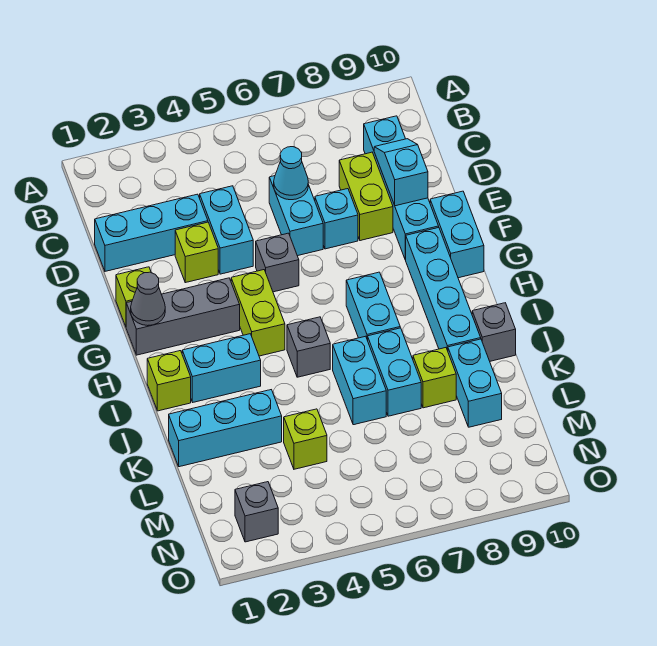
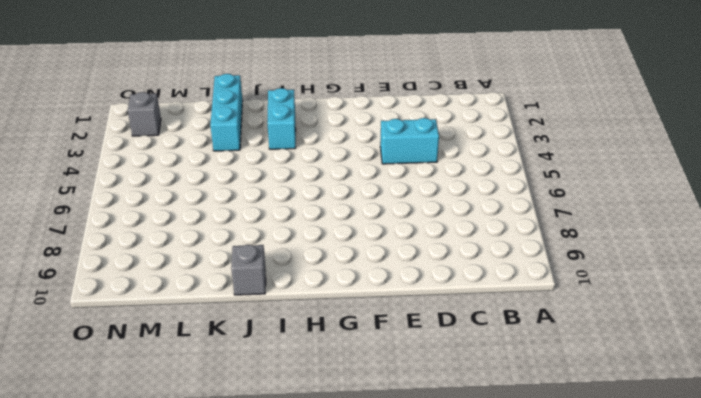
none -> cyan 1x4 brick [364,116,439,260]
none -> cyan 1x3 brick [95,194,208,271]
none -> cyan 1x2 brick [269,176,323,256]

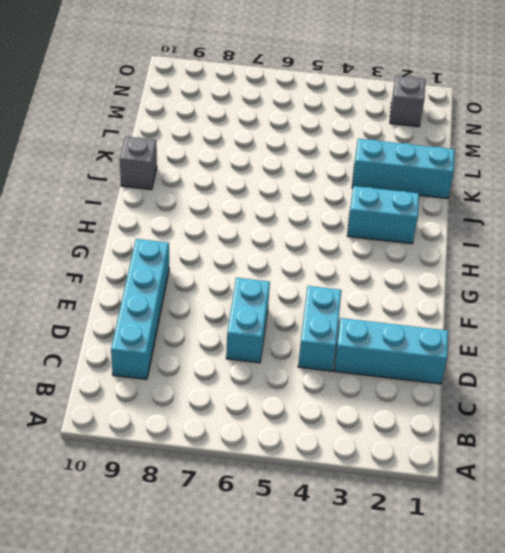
none -> lime 1x2 brick [339,152,393,241]
none -> lime 1x1 brick [175,222,218,283]
none -> cyan 1x1 brick [315,189,358,249]

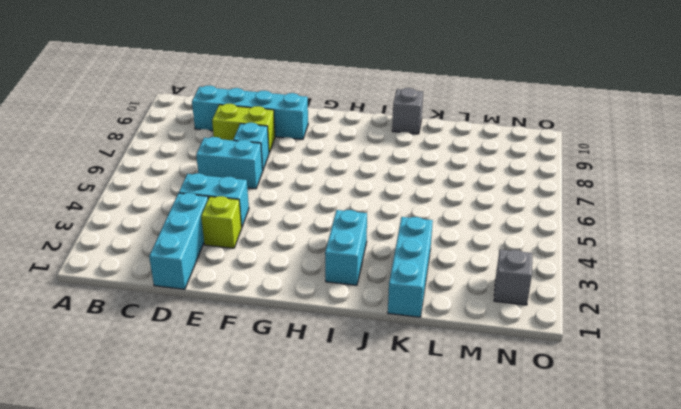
none -> lime 1x1 brick [116,267,151,326]
none -> grey 1x1 brick [256,233,299,292]
none -> cyan 1x2 brick [430,191,484,278]

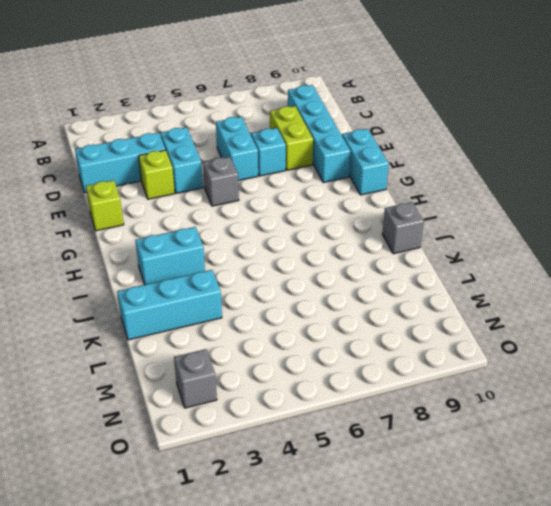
none -> grey 1x3 brick [126,278,240,355]
none -> lime 1x2 brick [231,270,285,356]
none -> cyan 1x4 brick [406,228,481,351]

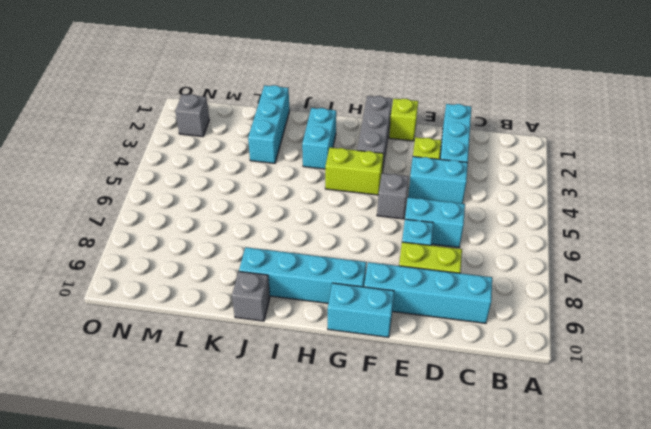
none -> cyan 1x2 brick [346,272,400,340]
none -> lime 1x1 brick [147,351,191,411]
none -> grey 1x1 brick [287,317,330,377]

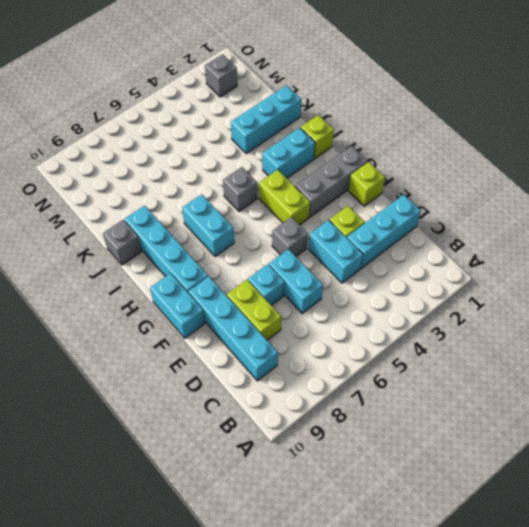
none -> cyan 1x2 brick [333,336,386,425]
none -> cyan 1x2 brick [368,328,421,416]
none -> lime 1x1 brick [413,348,456,408]

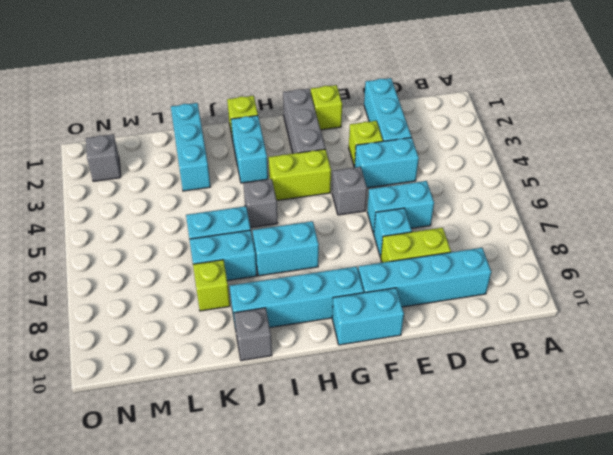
none -> cyan 1x2 brick [448,339,502,427]
none -> lime 1x1 brick [284,409,327,469]
none -> cyan 1x1 cone [274,147,308,200]

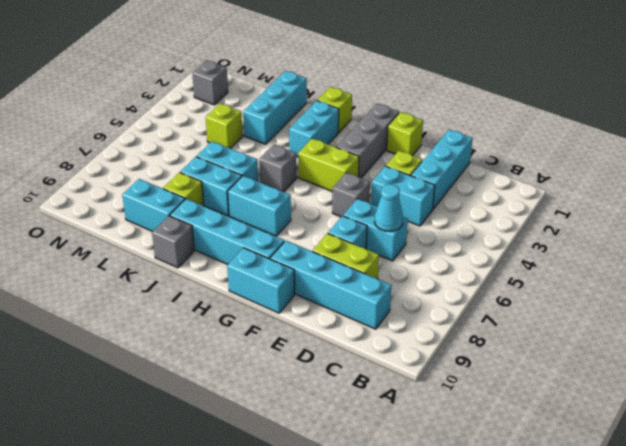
none -> cyan 1x2 slope [374,139,428,206]
none -> grey 1x1 cone [131,272,165,326]

